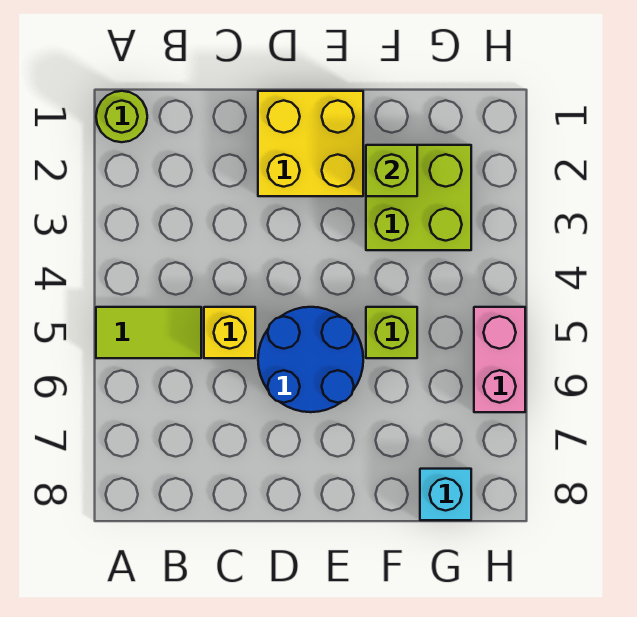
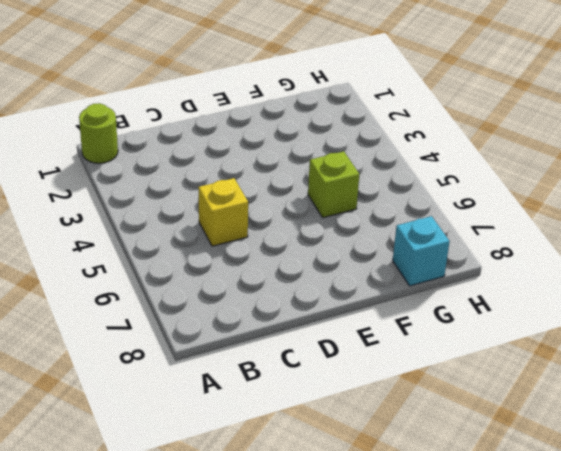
none -> lime 1x2 tile [96,307,201,358]
none -> yellow 2x2 brick [258,91,363,196]

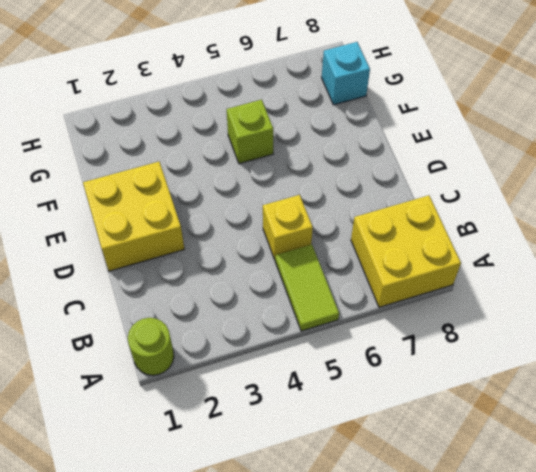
yellow 2x2 brick [351,195,461,307] -> none
none -> blue 2x2 round brick [258,307,363,412]
none -> lime 2x2 brick [366,145,471,250]

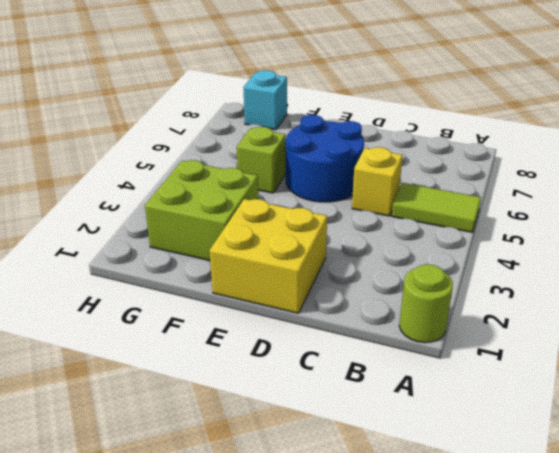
none -> pink 1x2 brick [474,307,525,412]
none -> lime 1x1 brick [366,145,417,196]

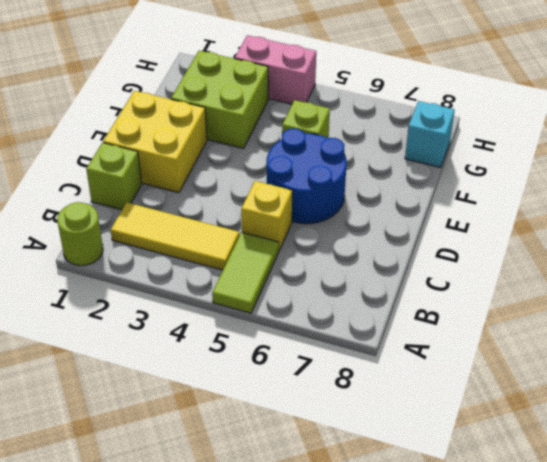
yellow 1x3 tile [111,202,239,270] -> none
lime 1x1 brick [86,143,142,210] -> lime 1x1 brick moved to [366,145,417,196]
pink 1x2 brick [235,35,316,104] -> pink 1x2 brick moved to [474,307,525,412]

